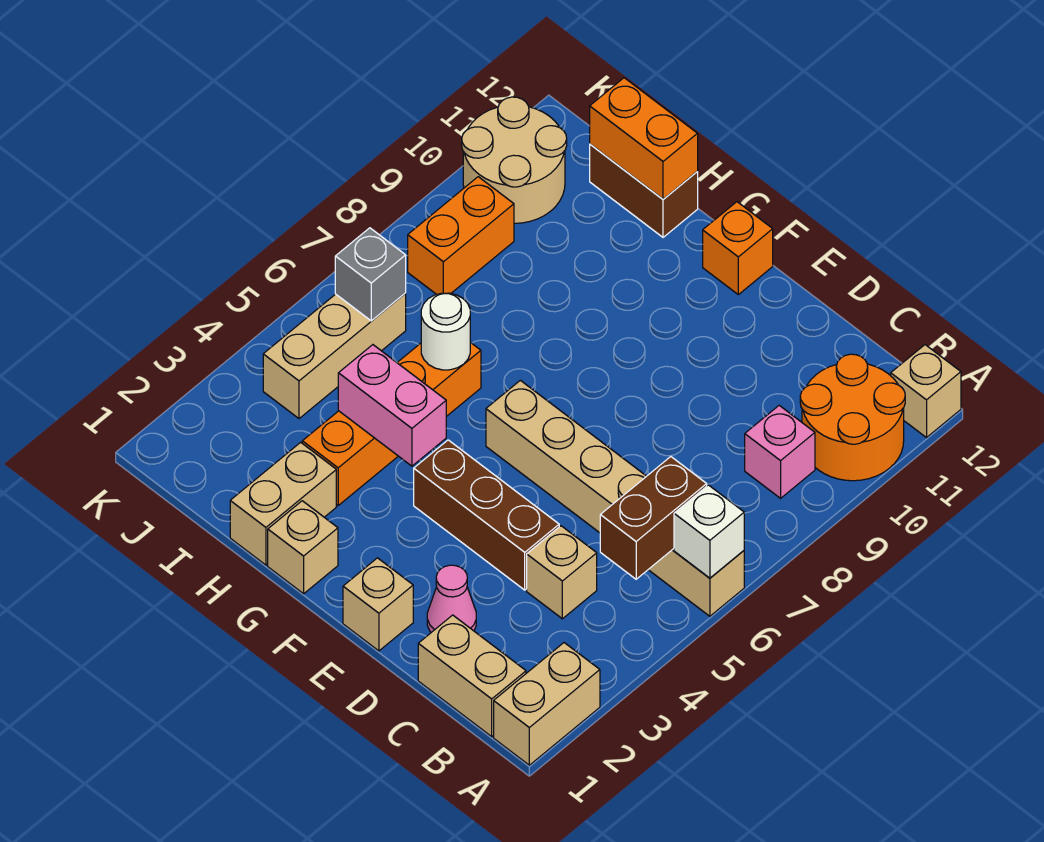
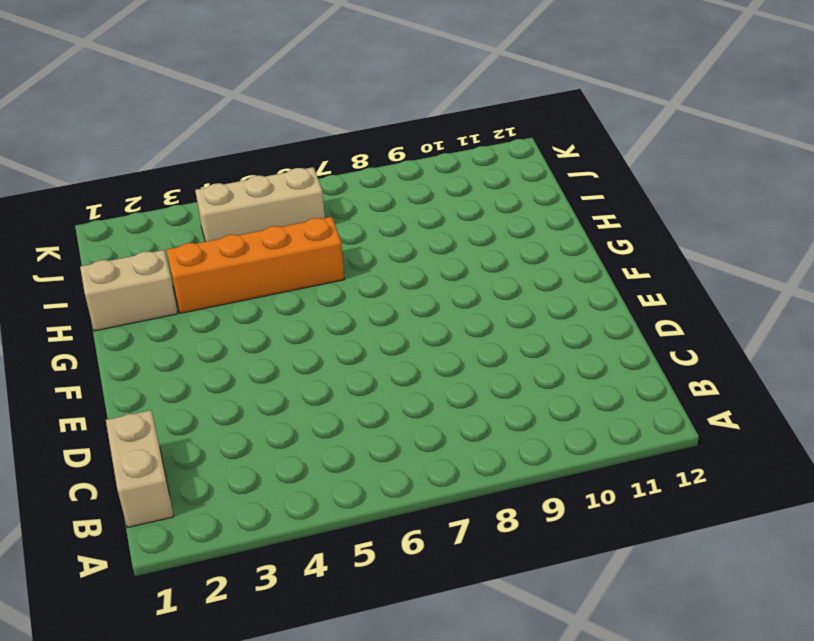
none -> tan 1x2 brick [494,643,600,765]
none -> tan 1x6 brick [486,380,744,616]
none -> orange 2x2 round brick [800,354,905,481]

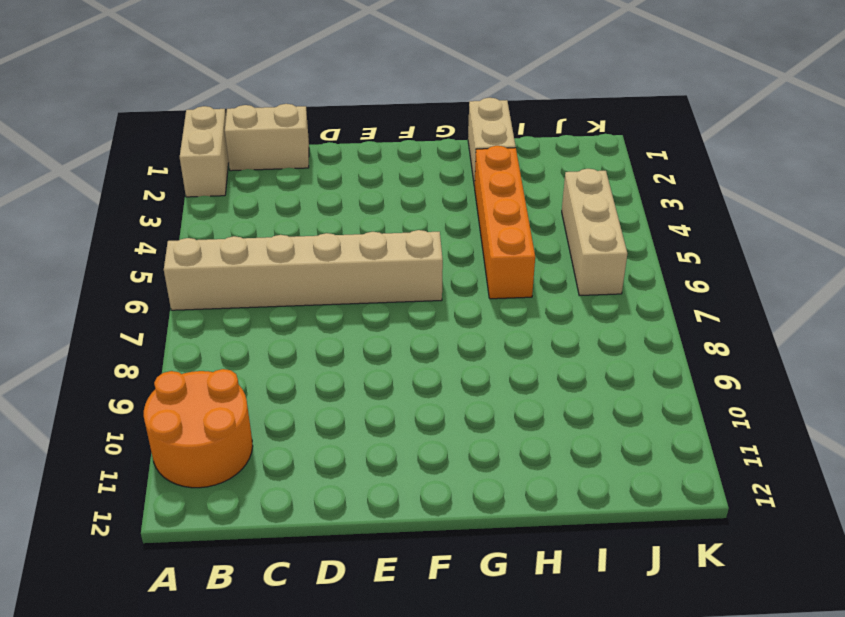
none -> tan 1x1 brick [891,345,961,438]
none -> pink 1x1 brick [745,405,815,498]
none -> tan 1x1 brick [527,526,597,619]

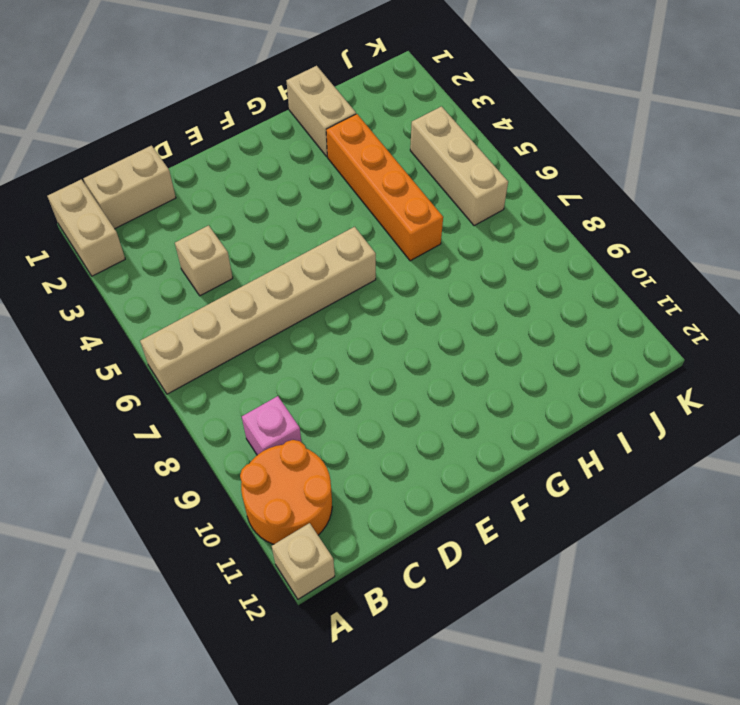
none -> pink 1x1 cone [427,565,476,632]
none -> brown 1x3 brick [414,440,559,590]
none -> tan 1x1 brick [343,558,413,651]

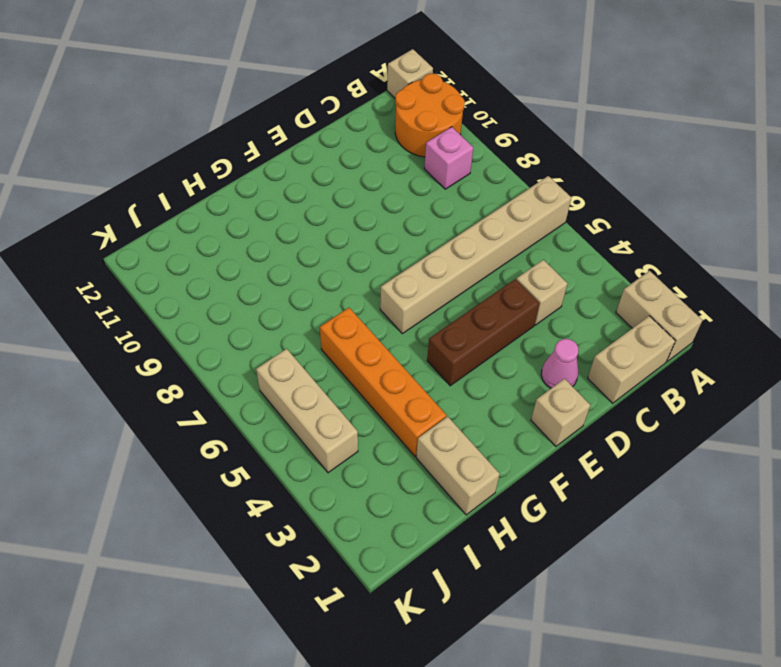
none -> orange 1x1 brick [703,202,773,295]
none -> tan 1x1 brick [268,501,338,594]
none -> brown 1x2 brick [590,144,698,237]

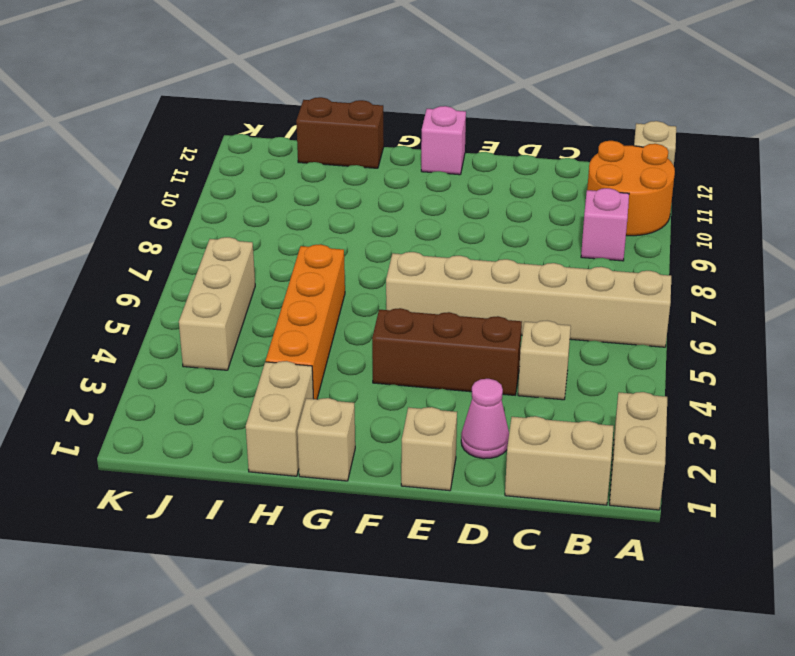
pink 1x1 brick [421,106,466,175] -> orange 1x1 brick [703,202,773,295]
none -> orange 1x2 brick [408,177,514,295]
none -> tan 2x2 round brick [462,97,567,223]
none -> white 1x1 brick [674,485,744,578]

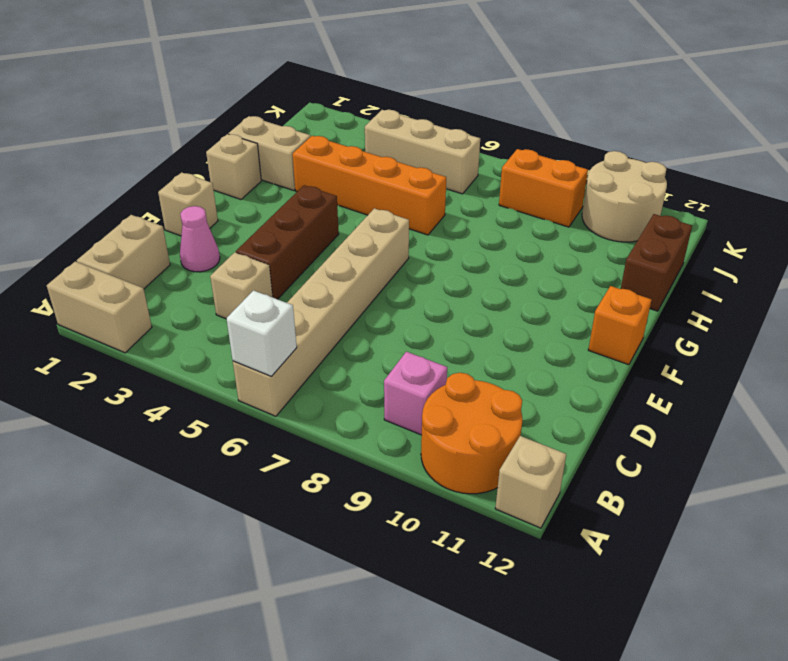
none -> brown 1x2 brick [600,457,707,579]
none -> pink 1x2 brick [338,345,446,466]
none -> white 1x1 round brick [421,293,470,370]

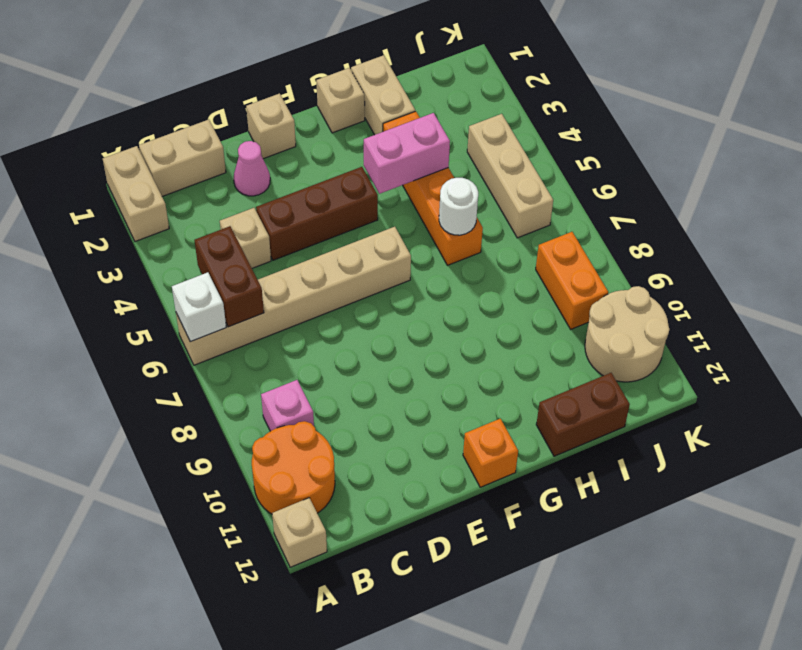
none -> orange 1x2 brick [590,78,698,199]
none -> grey 1x1 brick [335,228,406,321]

